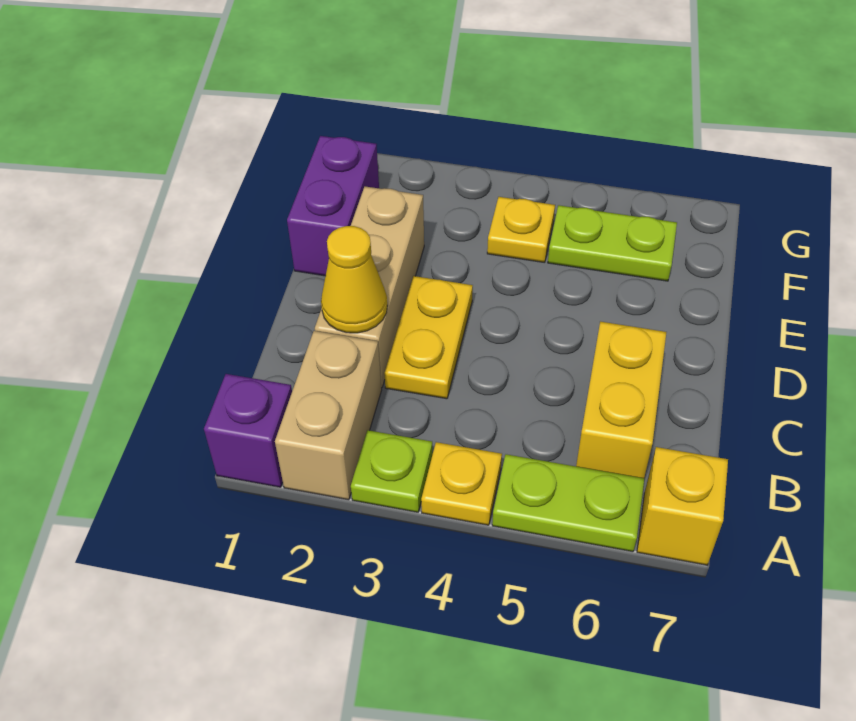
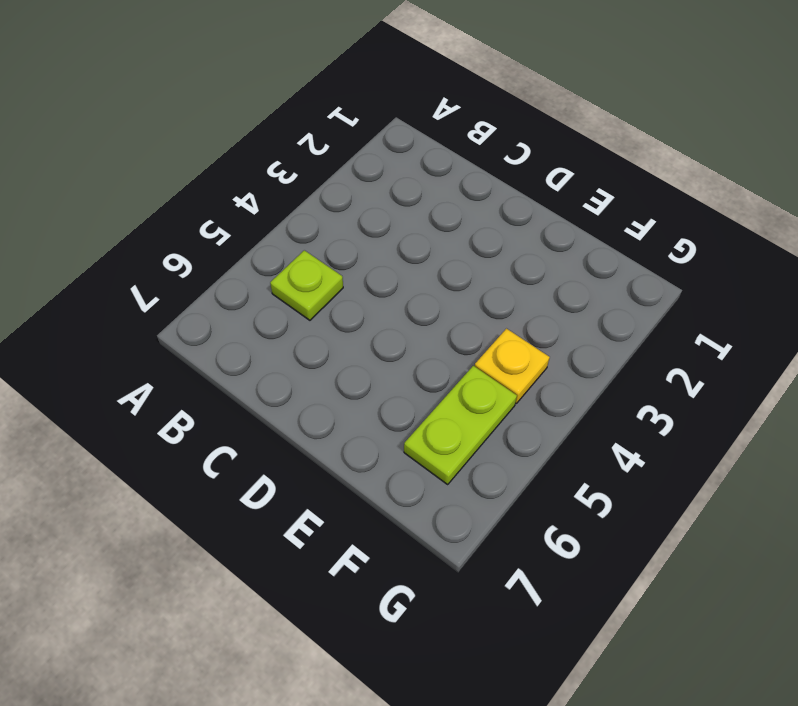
lime 1x1 plate [270,250,343,320] -> lime 1x1 plate moved to [351,430,433,512]
none -> purple 1x1 brick [204,374,292,487]
none -> tan 1x2 brick [275,331,382,500]
none -> yellow 1x1 plate [421,442,502,525]

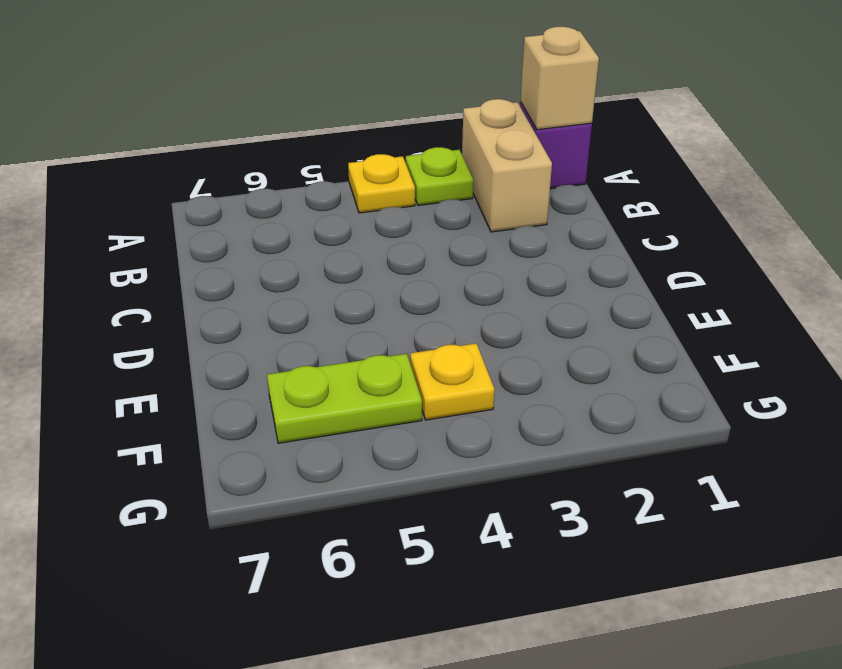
tan 1x1 brick [521,26,599,130] -> none
none -> lime 1x2 plate [492,454,644,552]
none -> yellow 1x1 brick [637,447,728,565]
none -> yellow 1x2 brick [576,321,666,478]

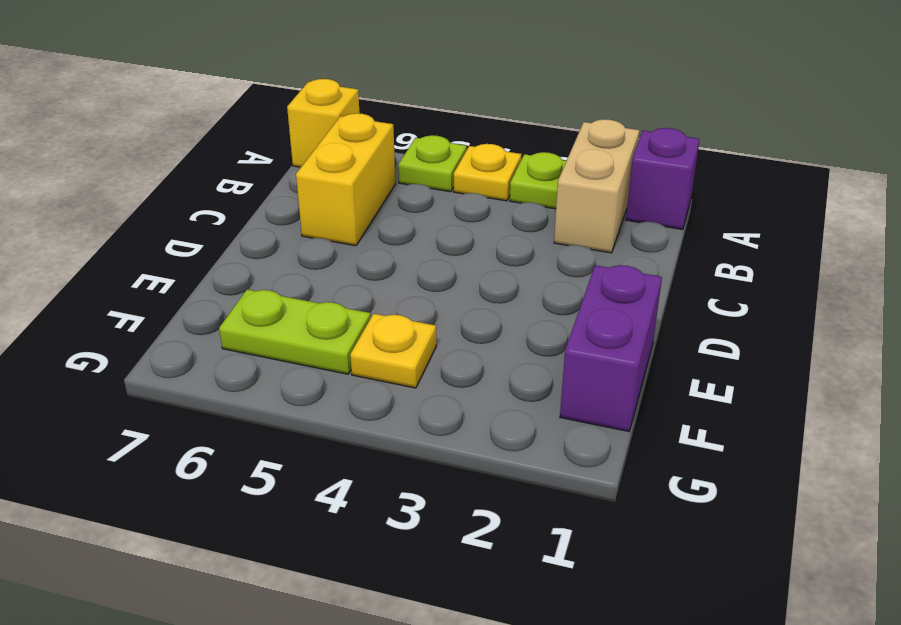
lime 1x1 plate [398,135,467,192] -> lime 1x2 plate [492,454,644,552]
none -> tan 1x3 brick [315,187,424,388]
none -> yellow 1x2 plate [384,276,473,399]
none -> yellow 1x1 cone [321,226,387,333]

